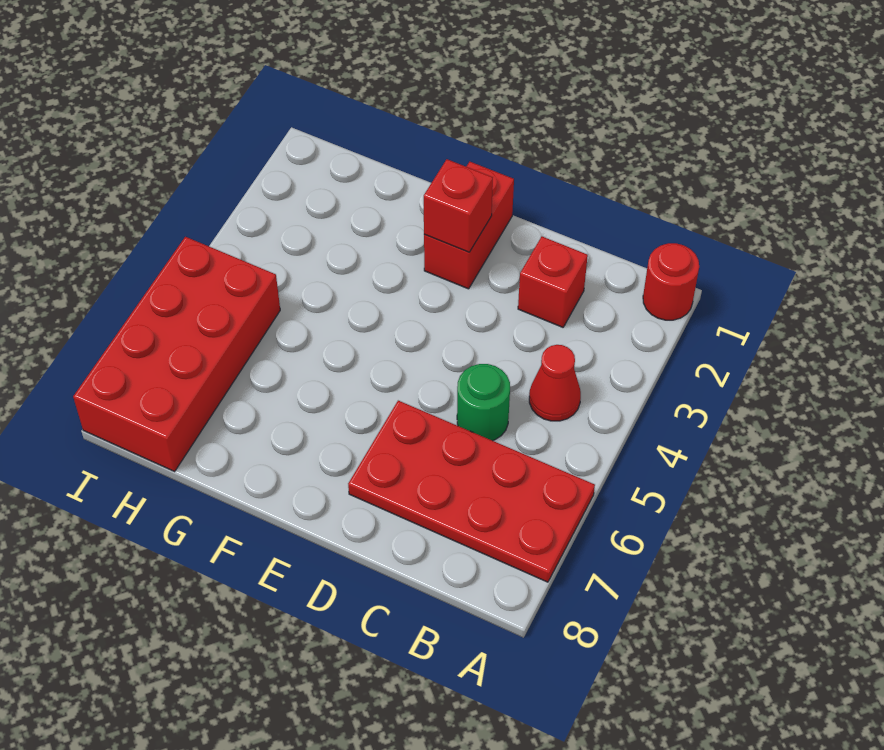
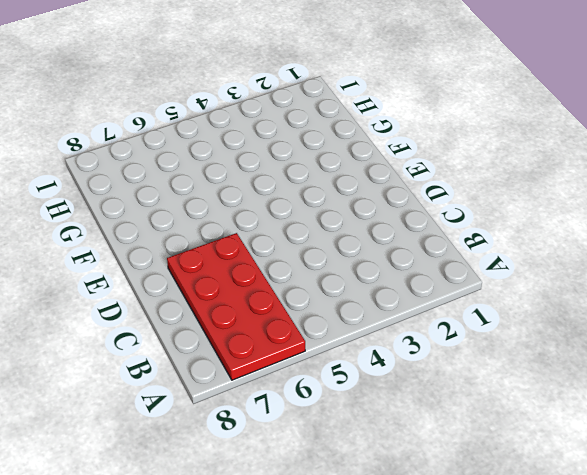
none -> red 1x1 round brick [643,243,699,320]
none -> red 1x1 cone [529,345,581,421]

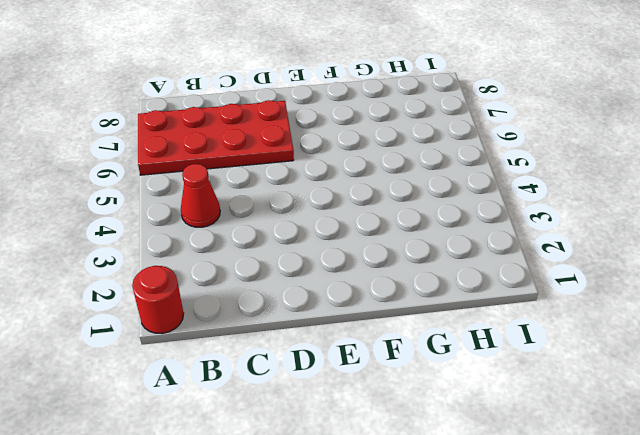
none -> red 1x1 brick [518,236,588,327]
none -> green 1x1 round brick [457,364,510,441]

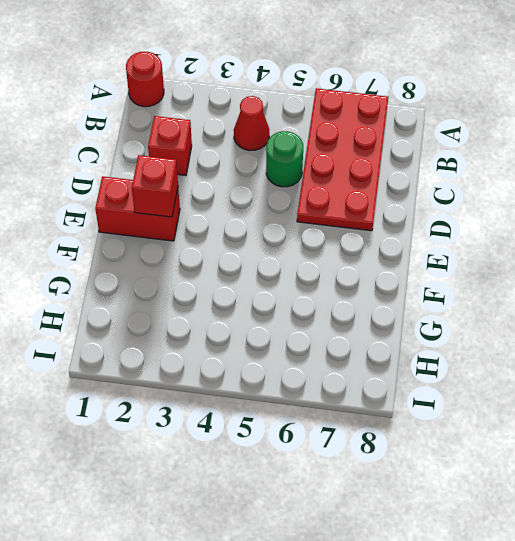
none -> red 2x4 brick [73,237,280,471]

